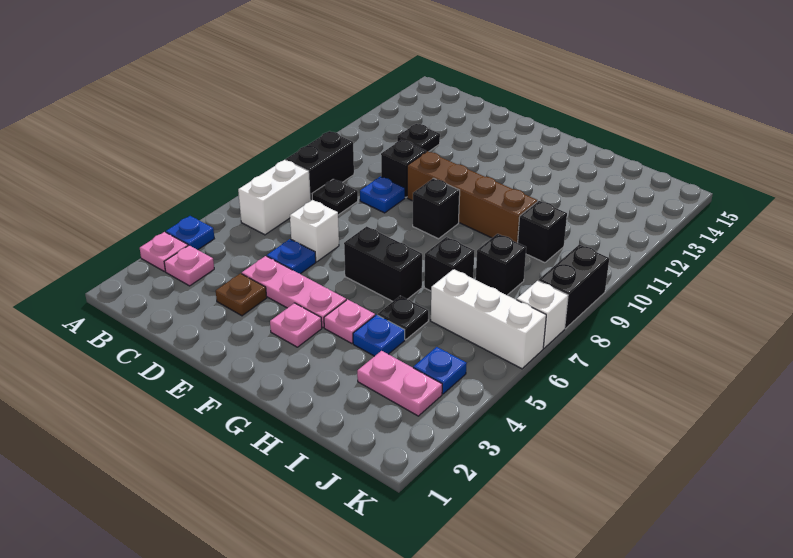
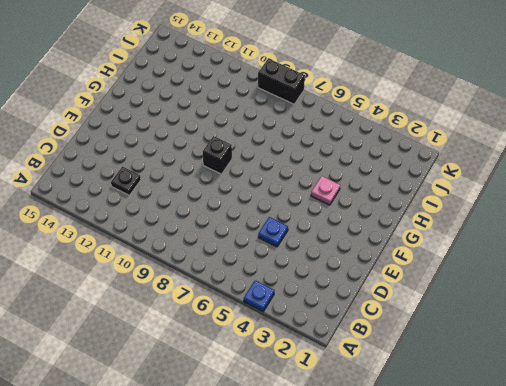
none -> pink 1x1 plate [140,232,188,272]
none -> pink 1x1 plate [164,245,214,286]
none -> white 1x2 brick [238,160,310,235]

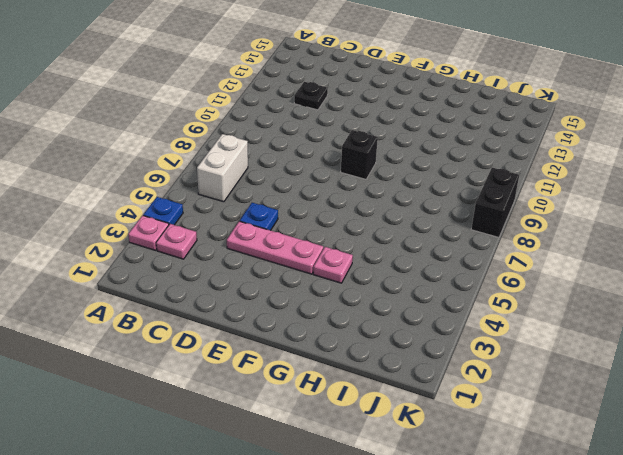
none -> black 1x2 brick [286,131,354,201]
none -> black 1x1 plate [312,179,358,215]
none -> brown 1x1 plate [216,273,267,316]

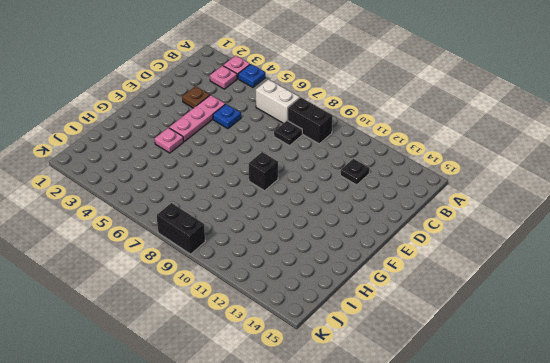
none -> white 1x1 brick [290,200,339,262]
none -> blue 1x1 plate [360,176,405,213]
none -> black 1x1 brick [381,140,426,198]

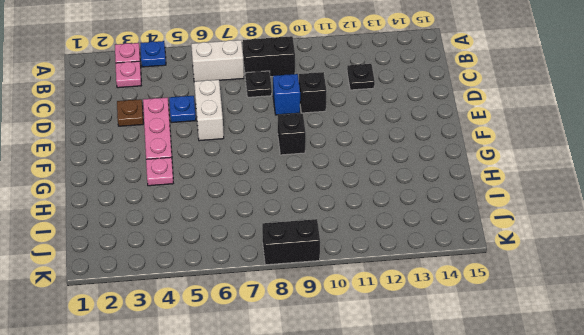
white 1x2 brick [194,80,224,141] -> white 1x1 brick [290,200,339,262]
blue 1x1 brick [273,74,300,115] -> blue 1x1 plate [360,176,405,213]
none -> brown 1x4 brick [407,151,537,243]
none -> pink 1x1 plate [270,303,322,347]
none -> black 1x2 brick [344,226,422,301]

